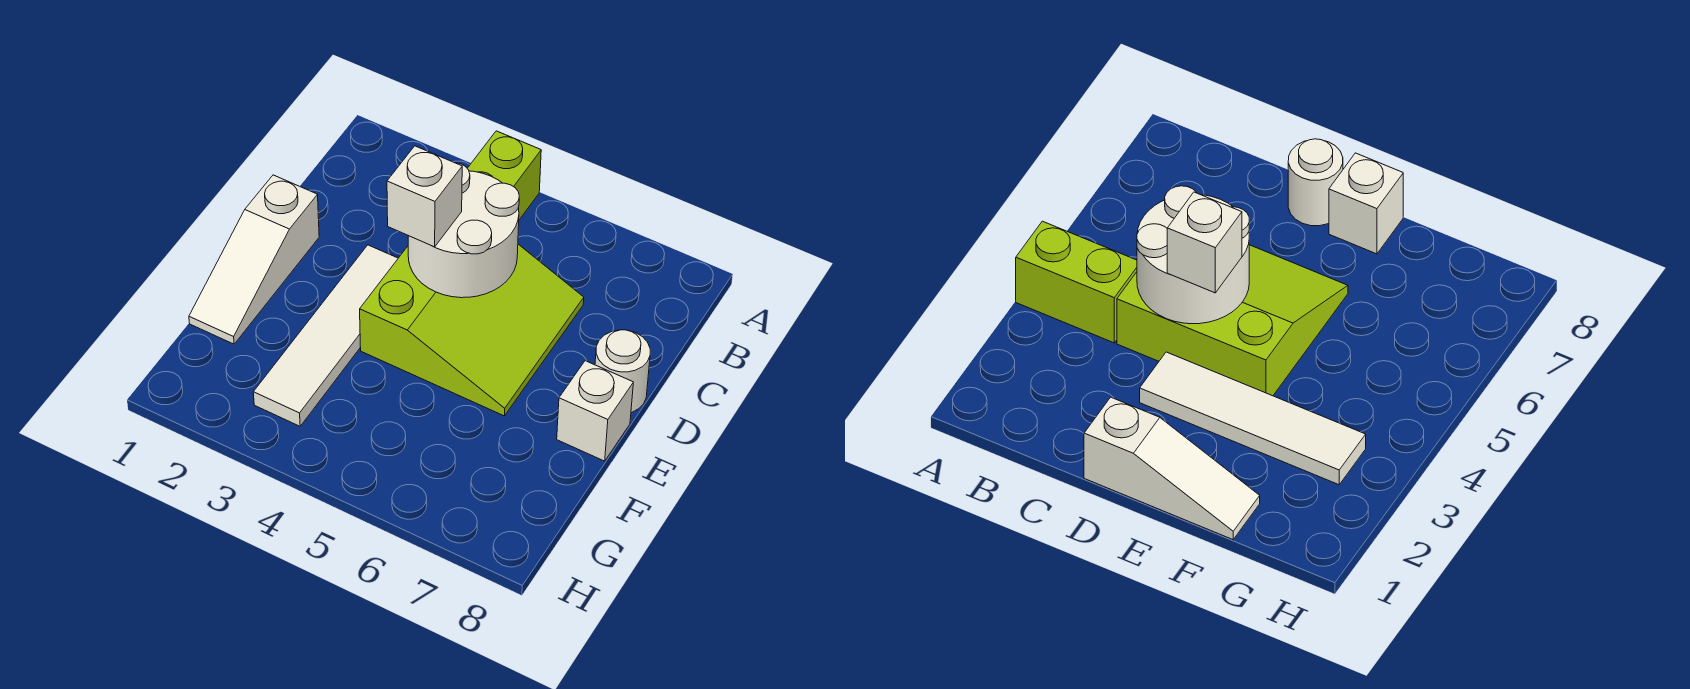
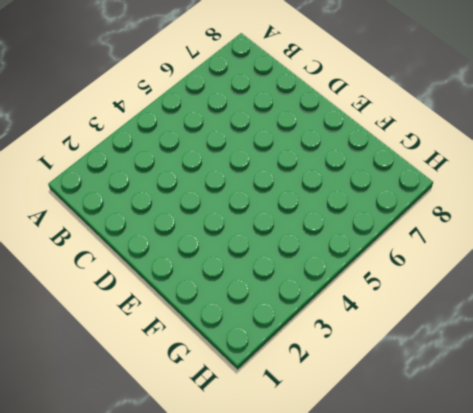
none -> lime 1x2 brick [467,131,541,220]
none -> lime 3x3 slope [360,244,584,416]

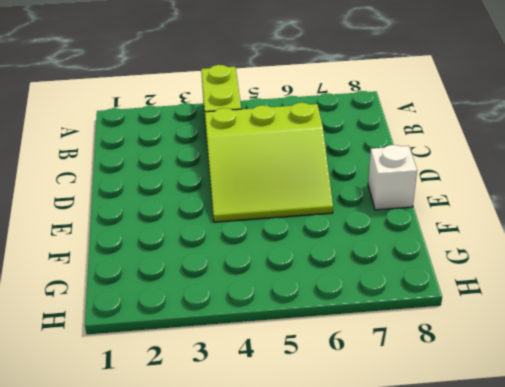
lime 3x3 slope [205,103,333,222] -> lime 3x3 slope turned to [360,244,584,416]
none -> white 1x3 slope [189,175,319,344]
none -> white 1x4 tile [253,245,398,426]

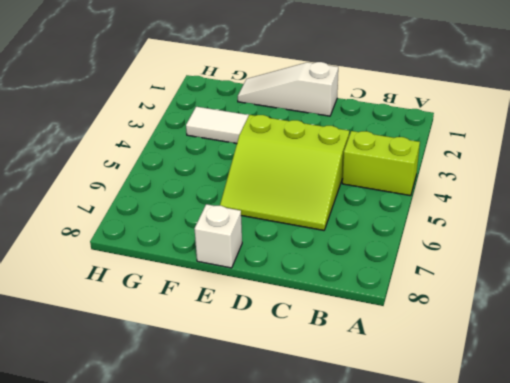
none -> white 1x1 round brick [595,330,650,413]
none -> white 2x2 round brick [408,163,519,298]

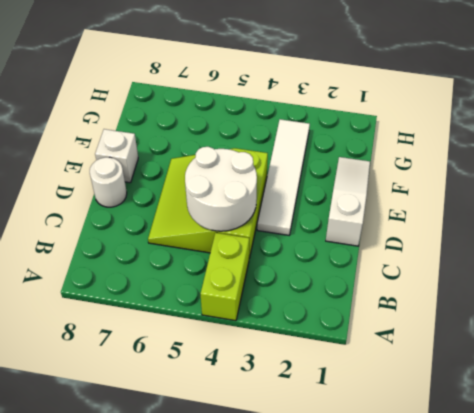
none -> white 1x1 brick [387,146,462,247]

